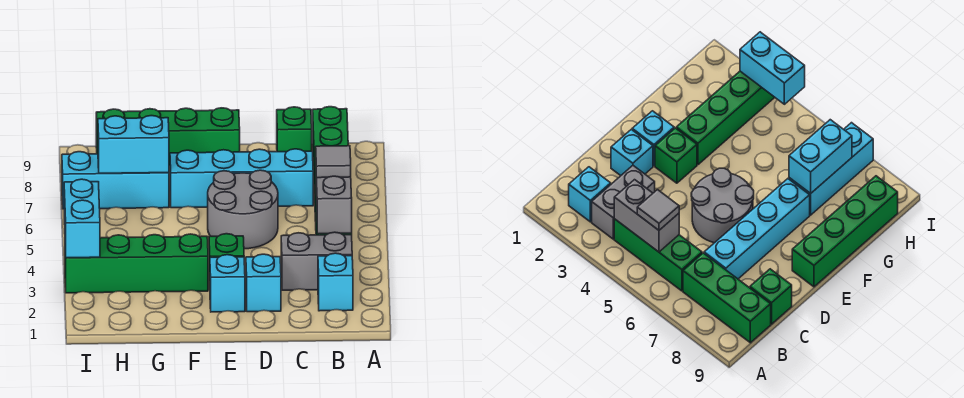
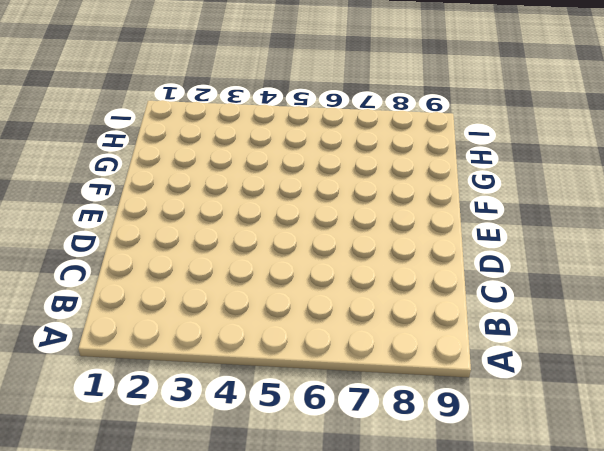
none -> cyan 1x1 brick [318,253,353,311]
none -> grey 1x2 brick [281,232,352,290]
none -> green 1x3 brick [614,219,702,291]

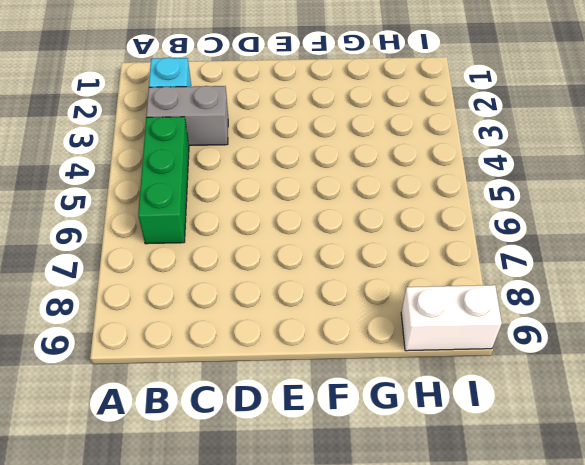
white 1x2 brick [401,285,502,351] -> green 1x4 brick [96,108,240,166]
none -> green 1x3 brick [313,107,348,194]
none -> cyan 1x4 brick [170,149,313,208]
none -> green 1x1 brick [277,107,312,152]

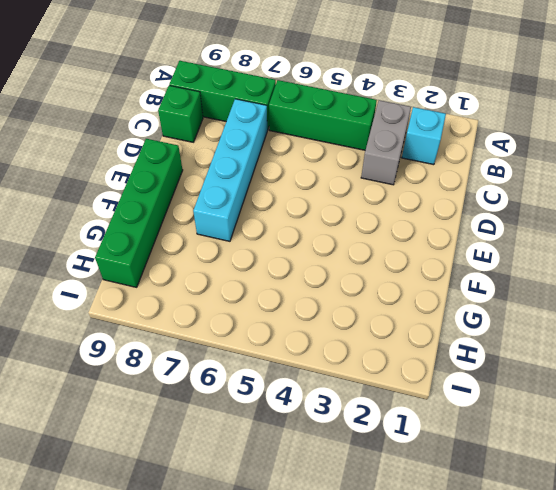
none -> cyan 1x1 brick [246,254,281,312]
none -> grey 2x2 round brick [208,170,278,249]
none -> cyan 1x1 brick [210,255,245,312]

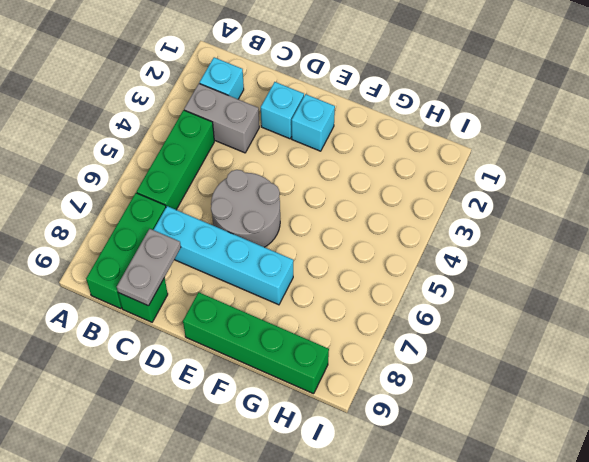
grey 1x2 plate [117,229,181,306] -> none
none -> green 1x1 brick [209,234,244,281]
none -> green 1x4 brick [65,234,208,293]
none -> cyan 1x3 brick [62,152,169,209]

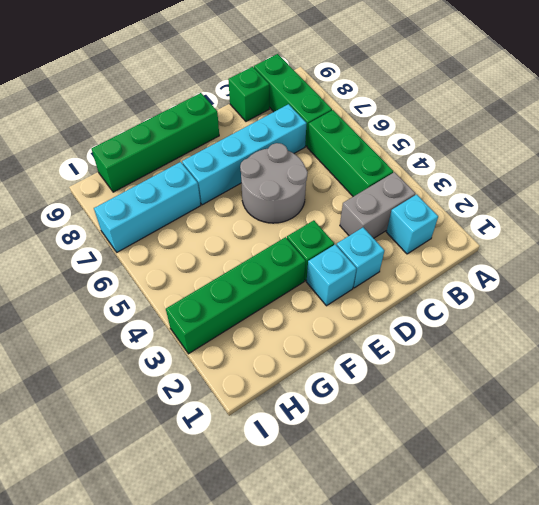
none -> grey 1x2 brick [316,176,352,234]
none -> cyan 1x2 brick [98,116,169,173]
none -> cyan 1x2 brick [64,179,100,258]

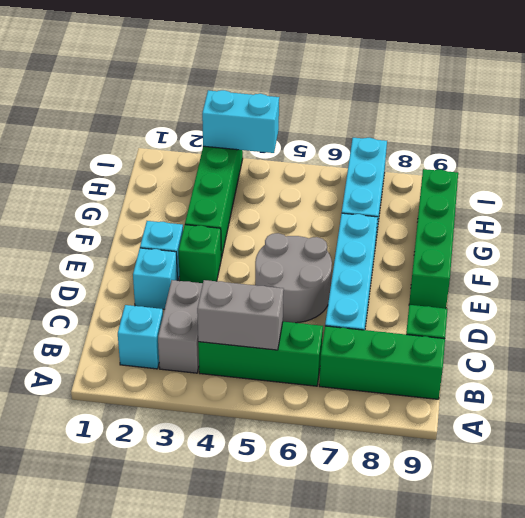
none -> cyan 1x2 brick [98,116,169,173]
none -> grey 1x1 tile [316,146,351,178]

